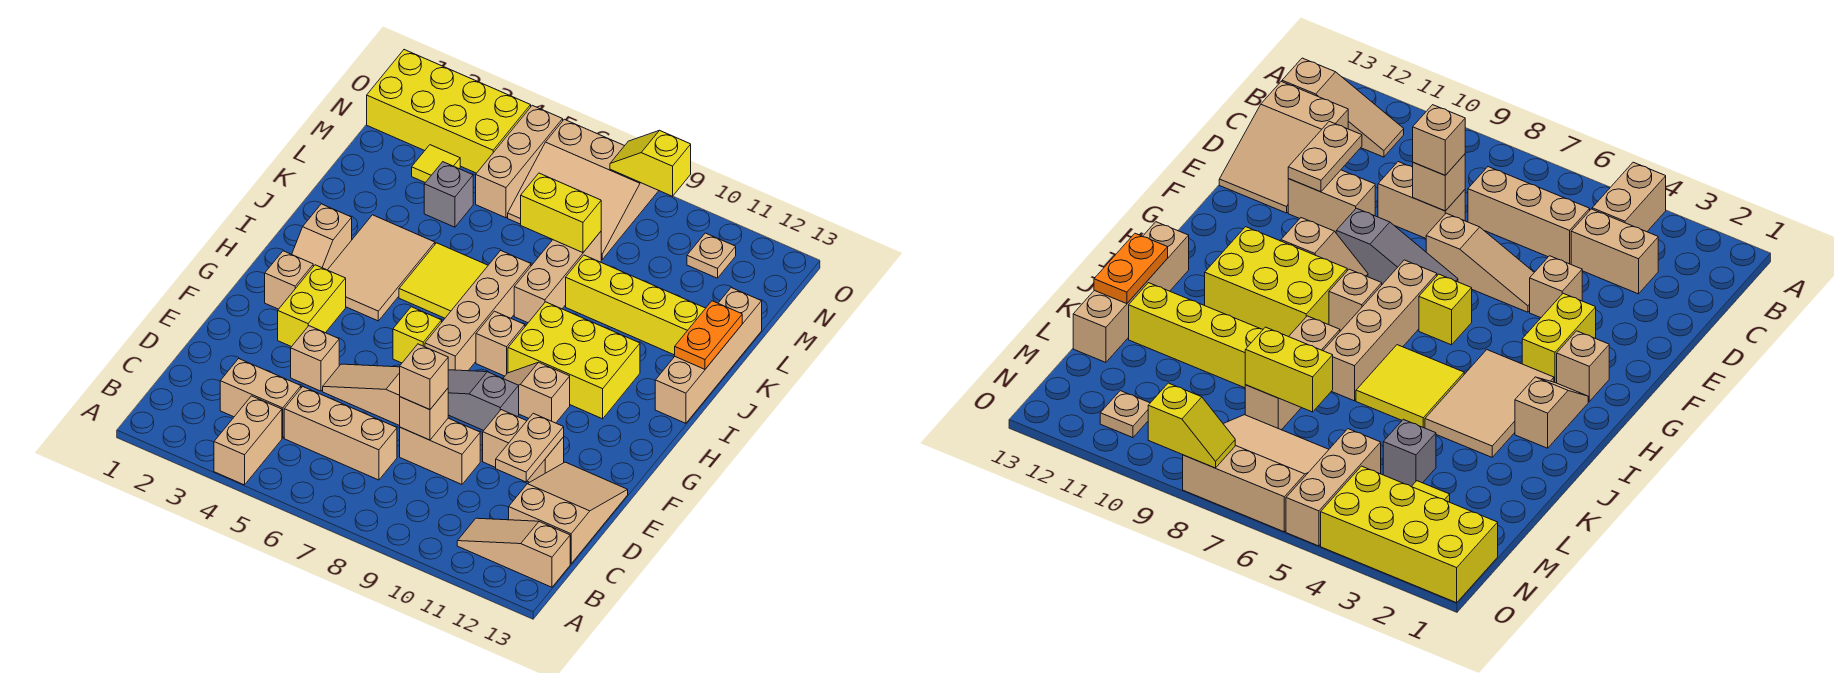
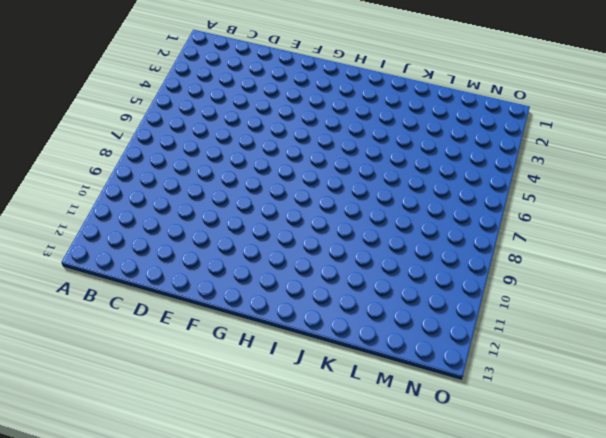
none -> tan 1x2 brick [214,396,282,485]
none -> tan 1x3 slope [457,518,570,587]
none -> tan 1x2 brick [220,359,301,438]
none -> tan 1x3 brick [284,387,397,480]

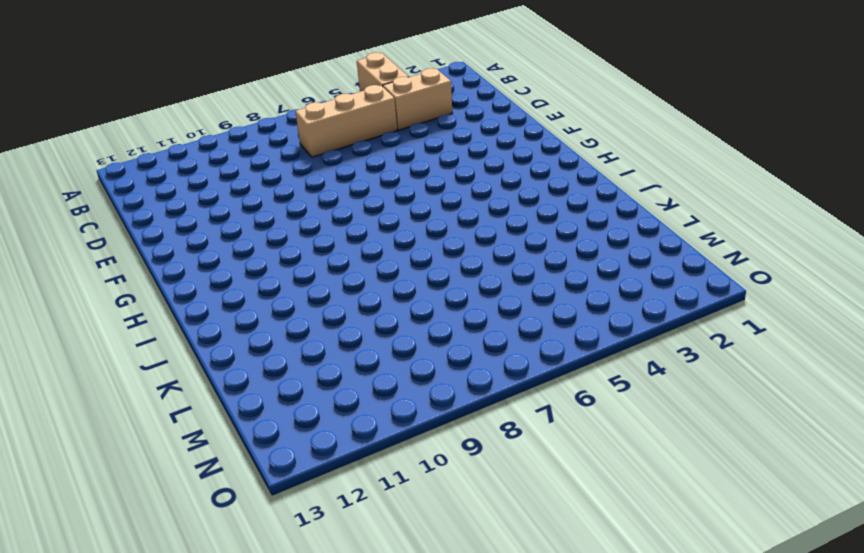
none -> tan 1x3 slope [457,518,570,587]
none -> tan 2x3 slope [509,462,628,564]
none -> tan 1x2 brick [400,418,480,484]
none -> tan 1x1 brick [291,326,339,391]

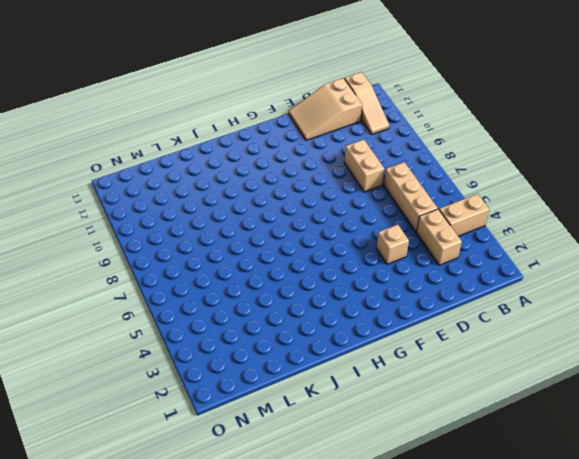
none -> tan 1x3 slope [323,364,400,426]
none -> tan 1x2 brick [483,410,564,482]
none -> yellow 1x2 brick [278,265,346,347]
none -> grey 1x3 slope [448,370,519,431]

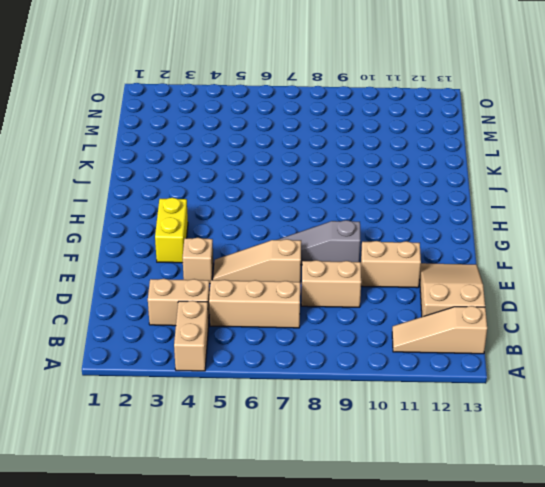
none -> tan 1x1 brick [265,251,313,309]
none -> yellow 1x1 brick [393,307,442,363]
none -> tan 1x4 brick [425,251,531,371]
none -> tan 1x2 slope [503,362,570,423]

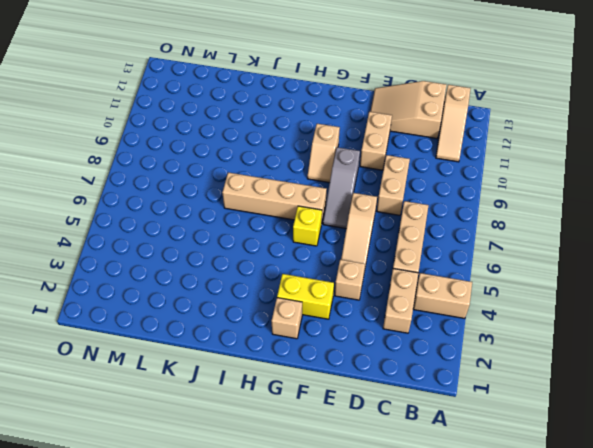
none -> tan 1x2 slope [292,204,352,270]
none -> tan 2x3 tile [328,215,435,321]
none -> tan 1x1 brick [476,311,525,376]
none -> yellow 2x3 brick [508,302,640,419]

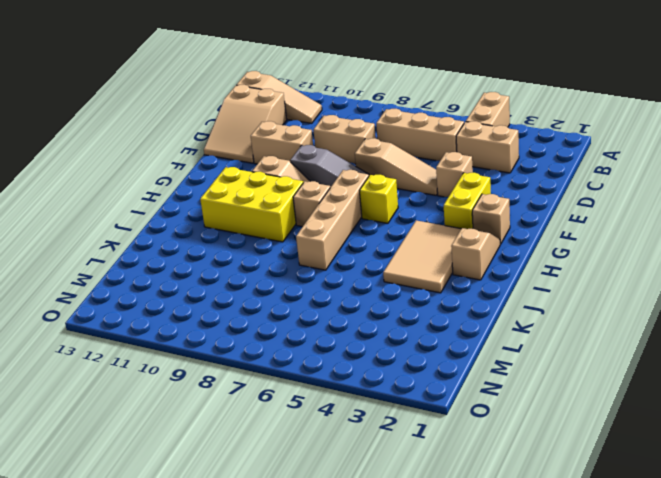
none -> yellow 2x2 tile [399,243,488,318]
none -> tan 1x4 brick [655,288,762,423]
none -> tan 1x3 brick [514,232,601,323]
none -> yellow 1x4 brick [566,255,706,355]

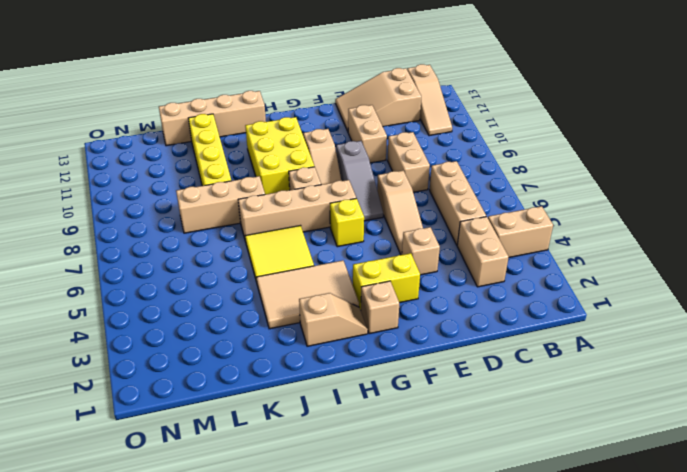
none -> grey 1x1 brick [424,162,473,227]
none -> yellow 1x1 tile [412,145,460,183]
none -> tan 1x3 brick [476,105,563,218]
none -> tan 3x3 slope [508,119,659,260]

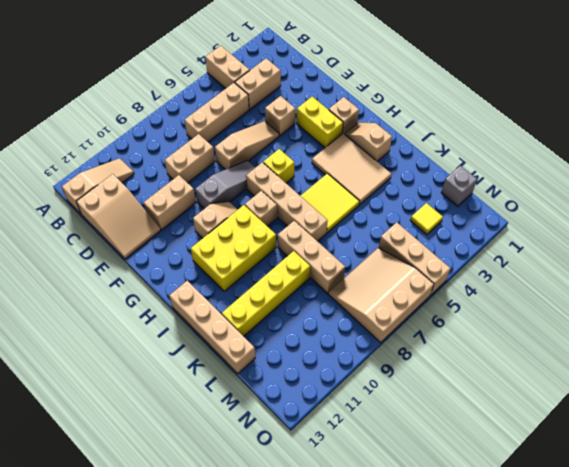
grey 1x1 brick [441,166,477,206] -> grey 1x1 brick moved to [424,162,473,227]
none -> yellow 2x4 brick [367,50,531,173]
none -> tan 1x1 plate [687,233,736,278]
none -> tan 1x1 brick [400,388,448,440]
none -> tan 1x2 plate [496,413,564,482]

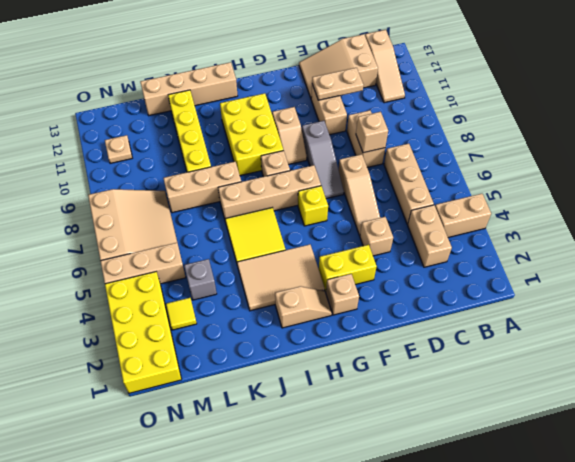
none -> orange 1x2 plate [675,301,742,369]
none -> yellow 1x2 brick [521,173,601,253]
none -> yellow 1x2 slope [610,130,691,196]
none -> tan 1x1 brick [400,344,448,410]

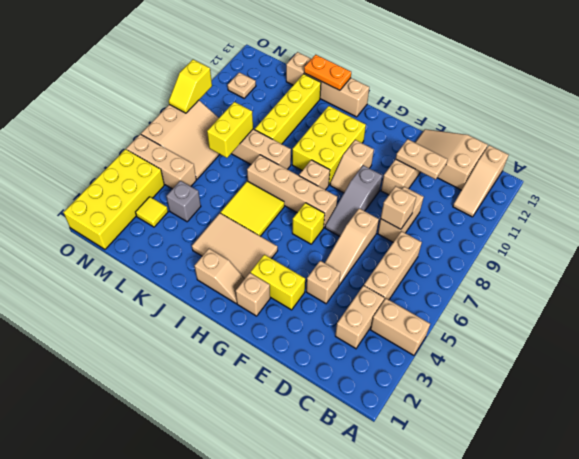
none -> tan 1x1 brick [400,344,448,410]

